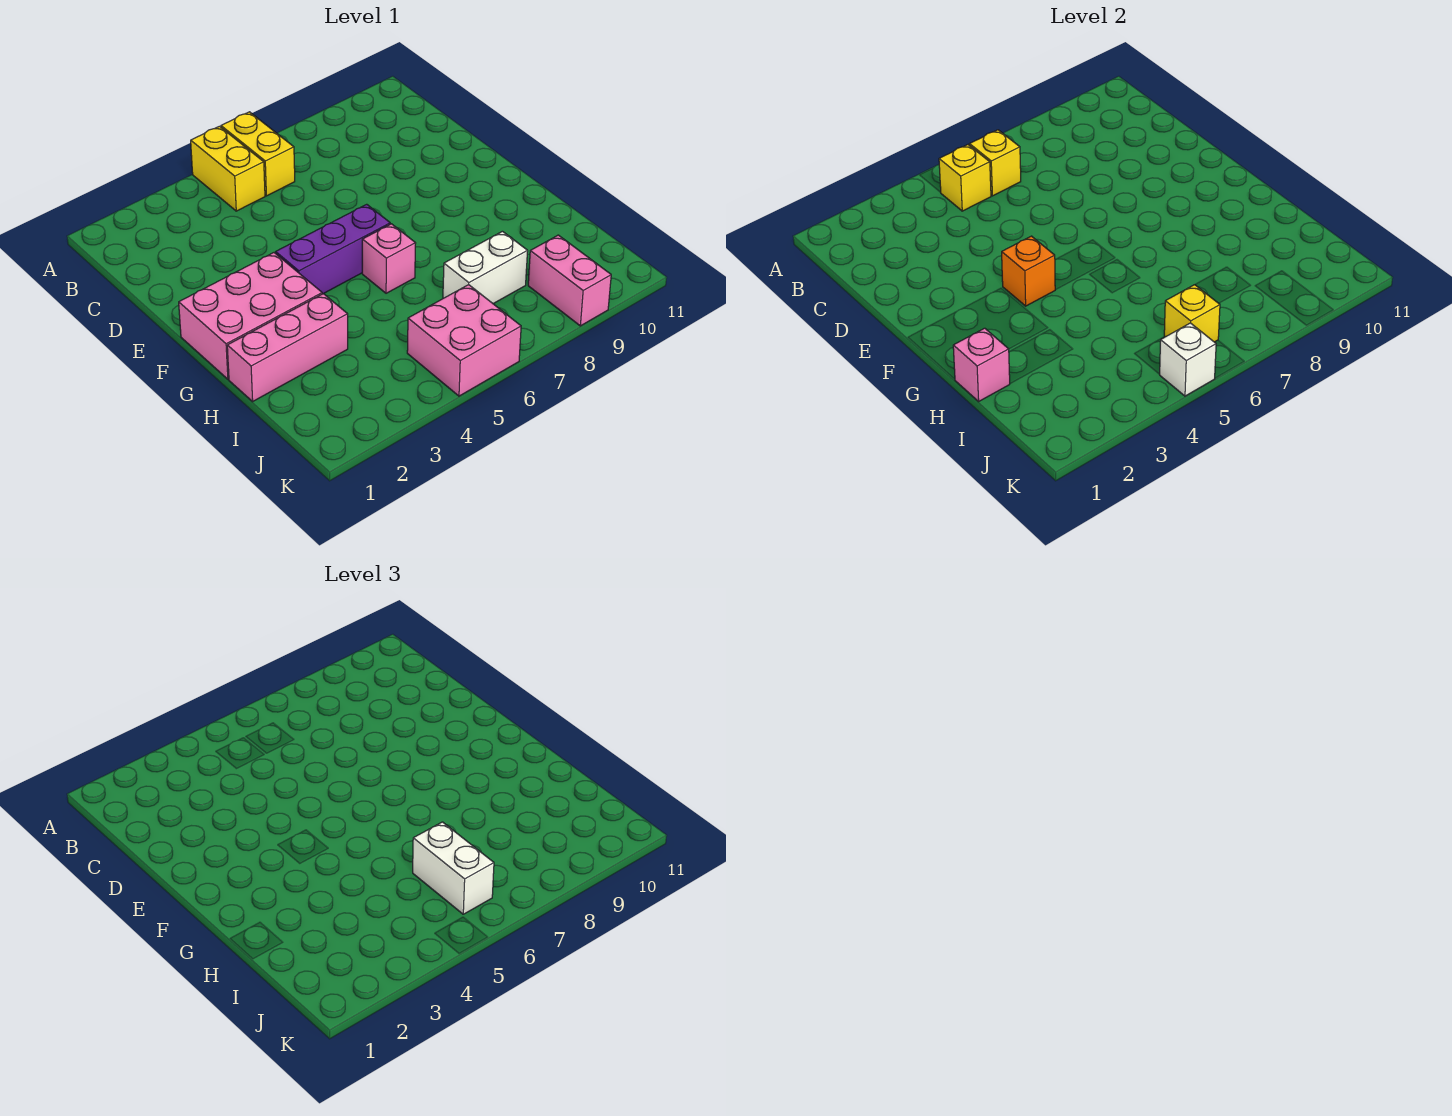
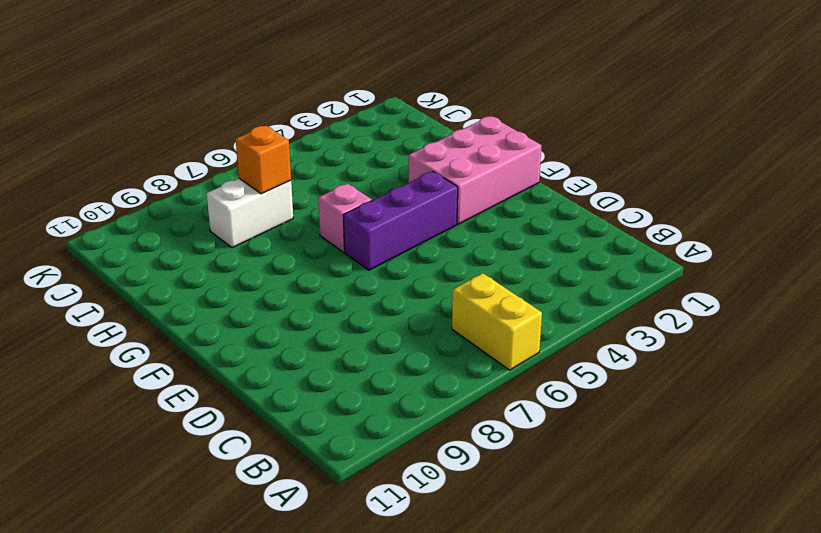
orange 1x1 brick [236,126,291,194] -> orange 1x1 brick moved to [1002,236,1055,306]
none -> yellow 1x2 brick [191,126,265,211]
none -> pink 1x3 brick [227,294,348,401]
none -> pink 2x2 brick [407,285,521,396]

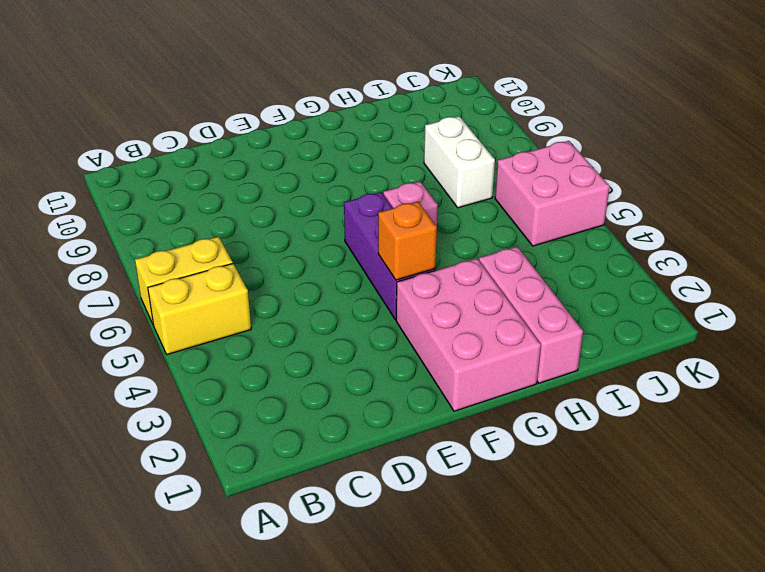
none -> pink 1x2 brick [528,235,611,326]
none -> yellow 1x1 brick [939,145,991,211]
none -> yellow 1x1 brick [970,130,1021,196]

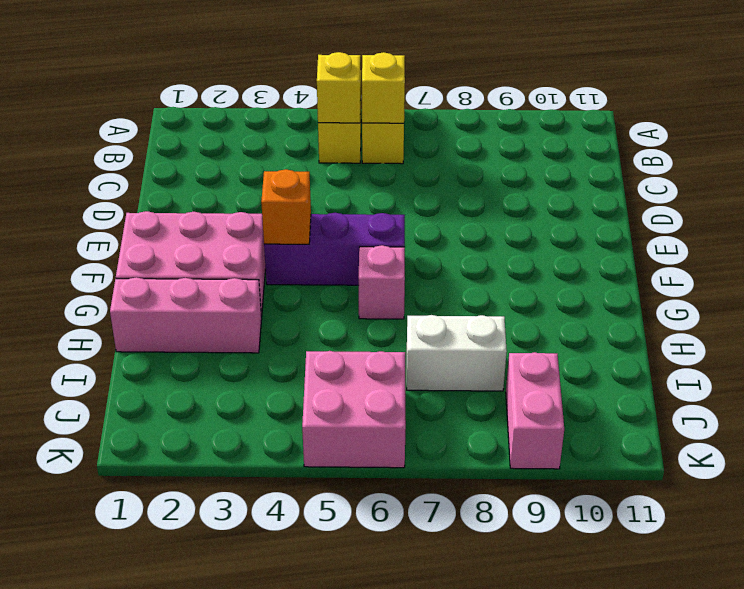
none -> pink 1x1 brick [953,328,1010,401]
none -> yellow 1x1 brick [1164,285,1220,342]
none -> white 1x1 brick [1160,323,1216,396]

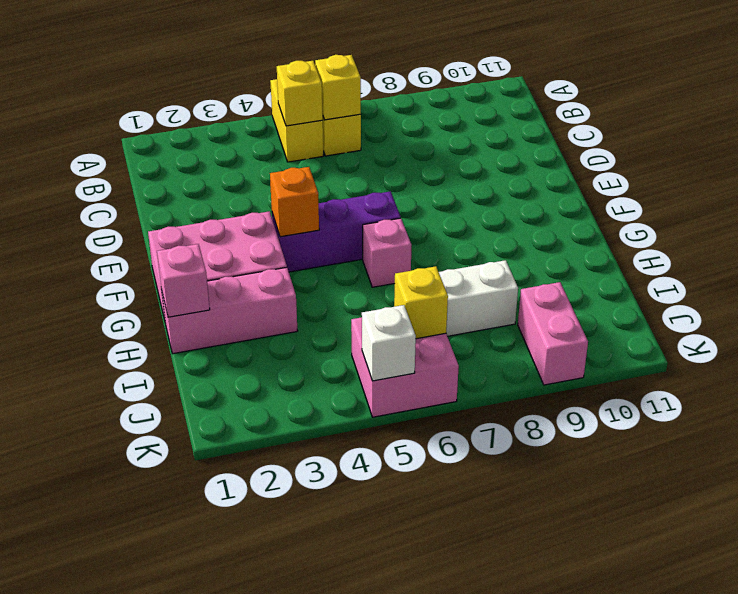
none -> white 1x2 brick [413,822,494,914]

